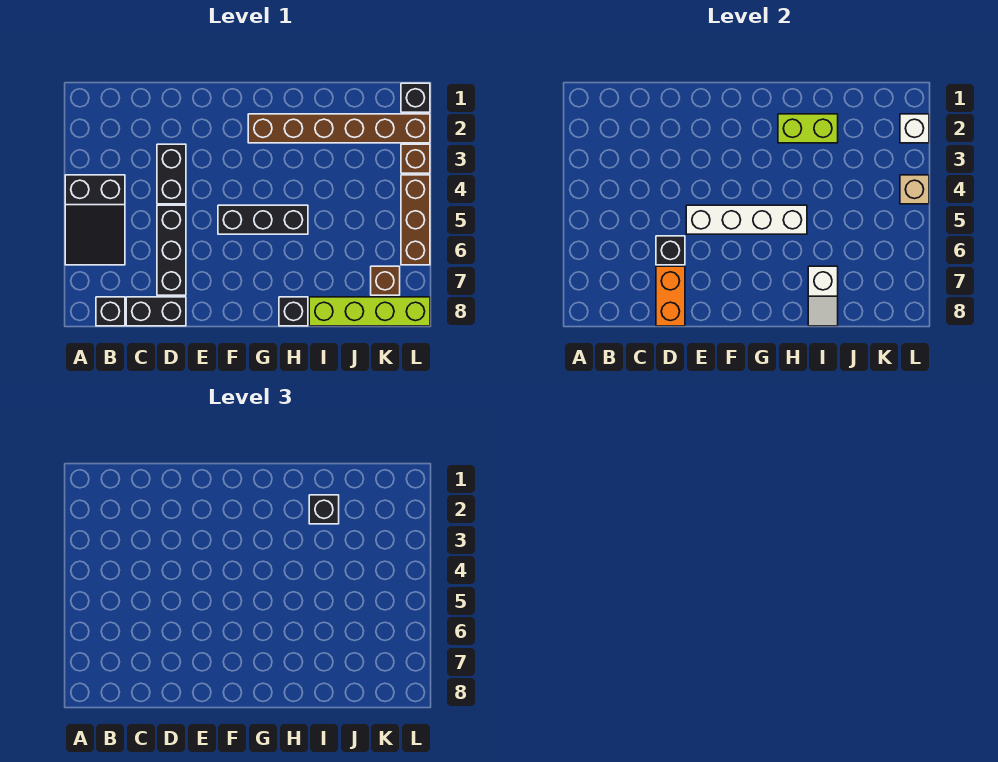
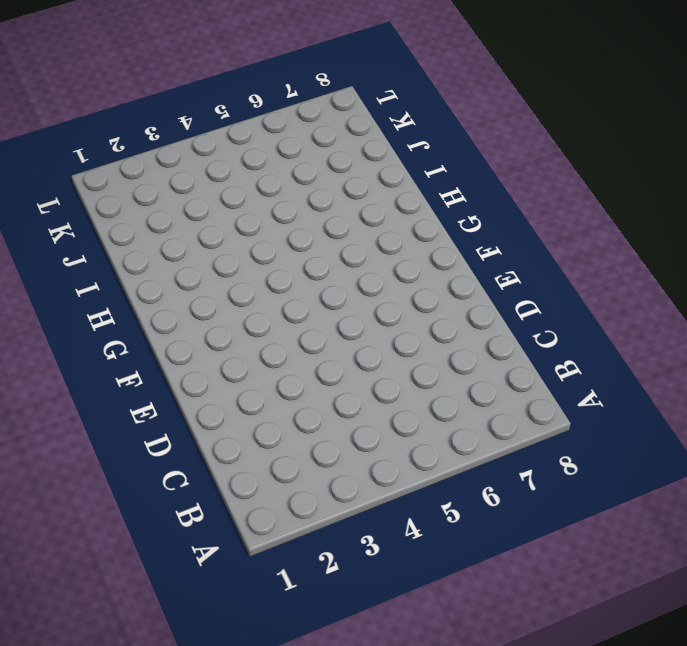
none -> black 2x3 slope [65,175,125,265]
none -> black 1x1 brick [96,297,125,326]
none -> black 1x2 brick [126,297,186,326]

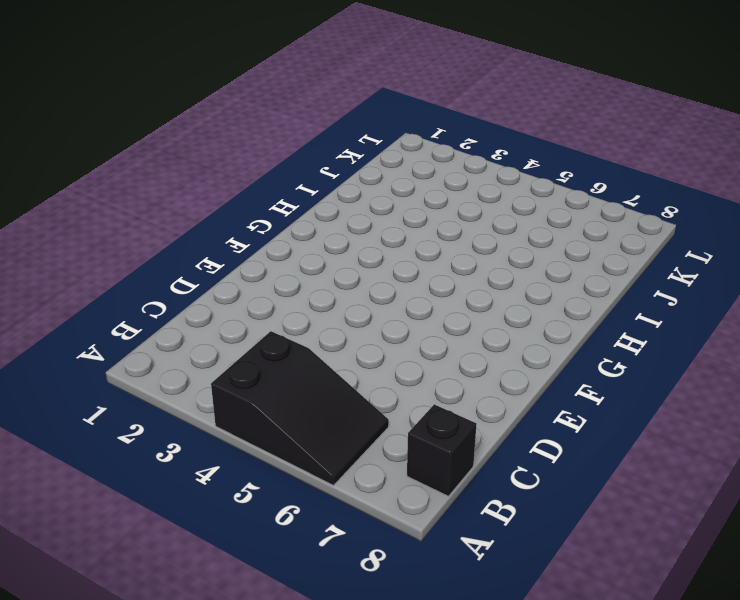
none -> black 1x2 brick [126,297,186,326]
none -> black 1x2 brick [157,144,186,204]
none -> black 1x3 brick [157,205,186,295]

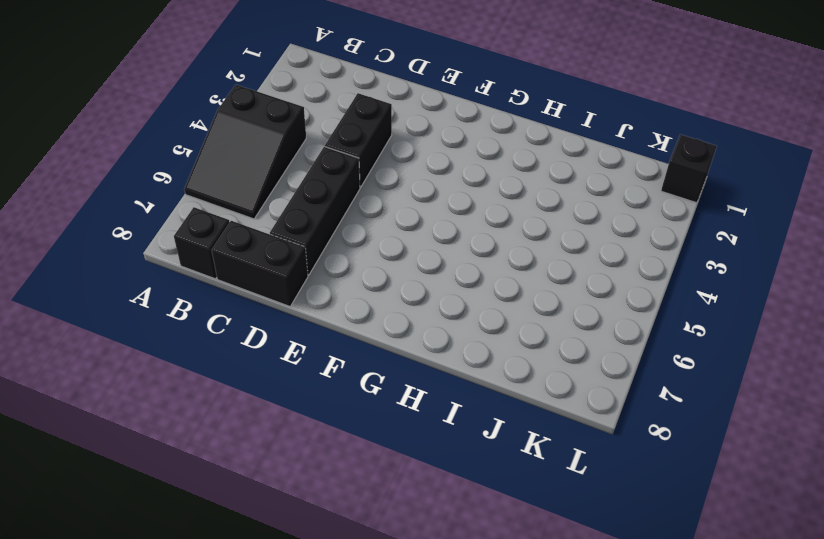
none -> black 1x3 brick [218,205,308,234]
none -> brown 1x6 brick [248,114,430,143]
none -> black 1x1 brick [279,297,308,326]

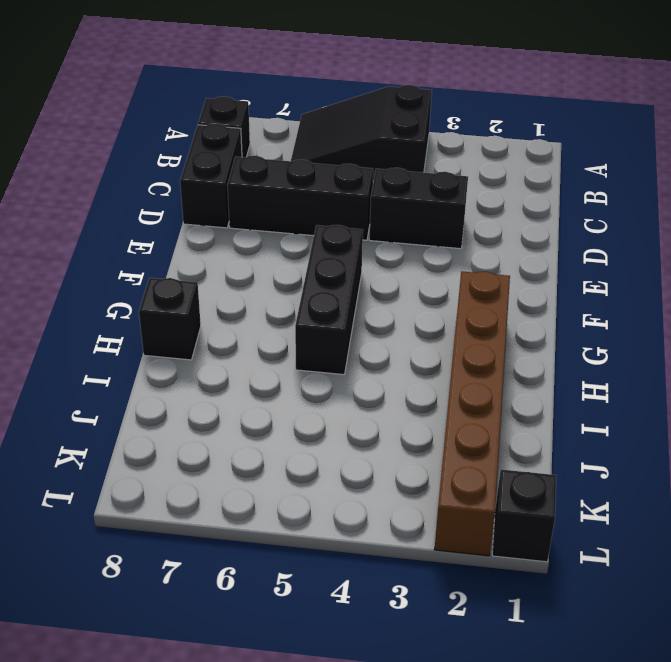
none -> lime 1x4 brick [309,297,430,326]
none -> brown 1x1 brick [371,266,400,295]
none -> brown 1x1 brick [401,144,430,173]

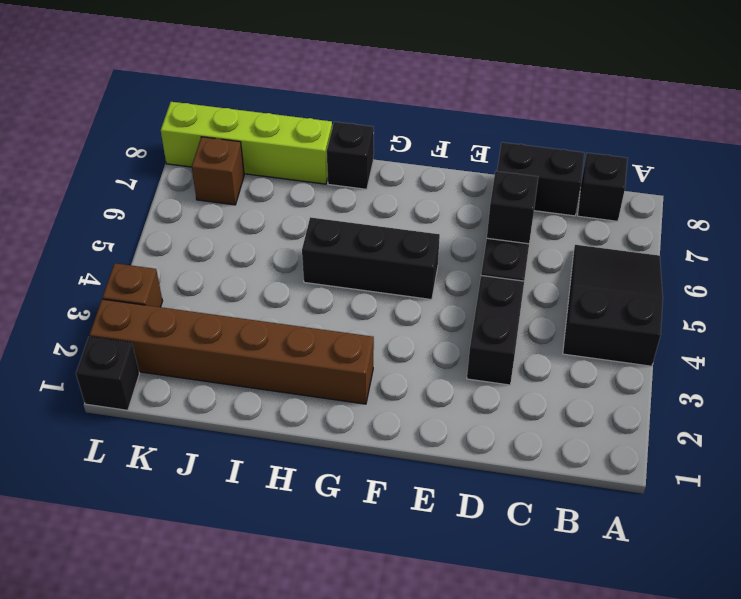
none -> brown 1x3 brick [401,175,430,265]
none -> orange 1x2 brick [656,266,685,326]
none -> white 1x4 brick [686,205,807,234]

